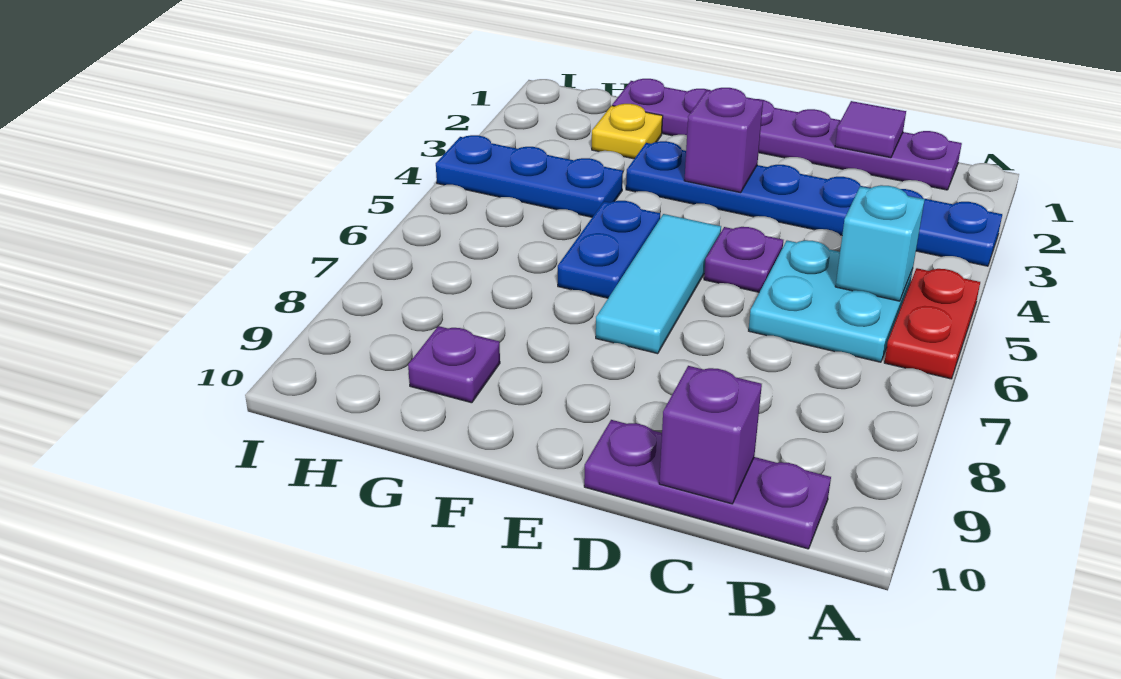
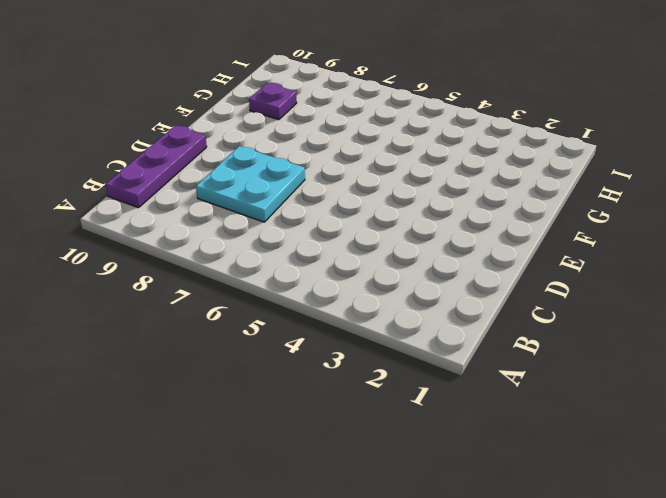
cyan 2x2 plate [196,146,305,222] -> cyan 2x2 plate moved to [749,240,913,362]
none -> blue 1x6 plate [626,141,1002,266]
none -> red 1x2 plate [884,268,980,379]
none -> purple 1x6 plate [612,79,962,190]

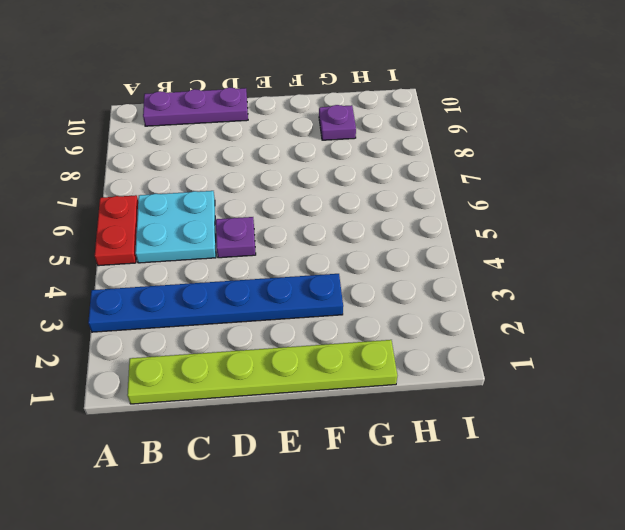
lime 1x6 plate [127,340,397,404] -> purple 1x6 plate [612,79,962,190]
none -> cyan 1x3 tile [596,214,721,354]
none -> blue 1x2 plate [558,201,660,298]
none -> yellow 1x1 plate [592,104,663,159]

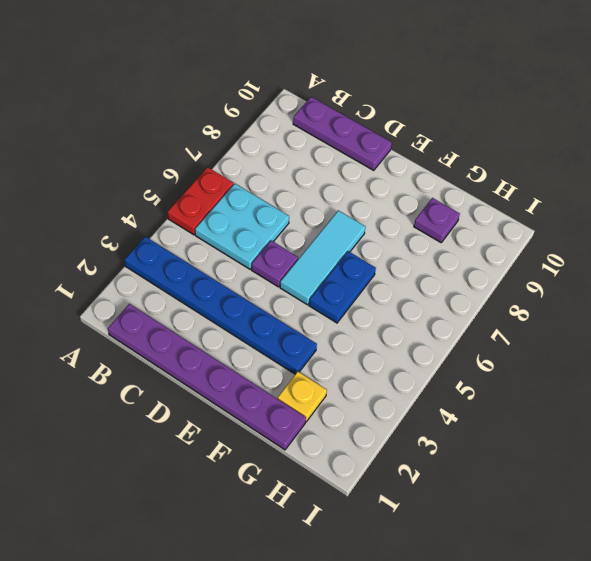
none -> blue 1x3 plate [436,135,623,217]
none -> cyan 1x1 brick [835,185,925,301]
none -> purple 1x1 tile [835,101,906,158]

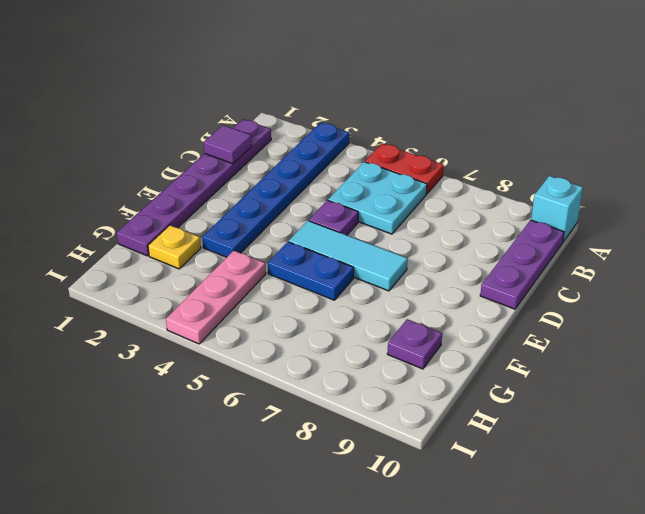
cyan 1x1 brick [531,176,583,242] -> cyan 1x1 brick moved to [835,185,925,301]
pink 1x3 plate [166,251,266,344] -> blue 1x3 plate [436,135,623,217]
none -> purple 1x1 brick [659,366,762,504]
none -> purple 1x1 brick [684,88,763,193]

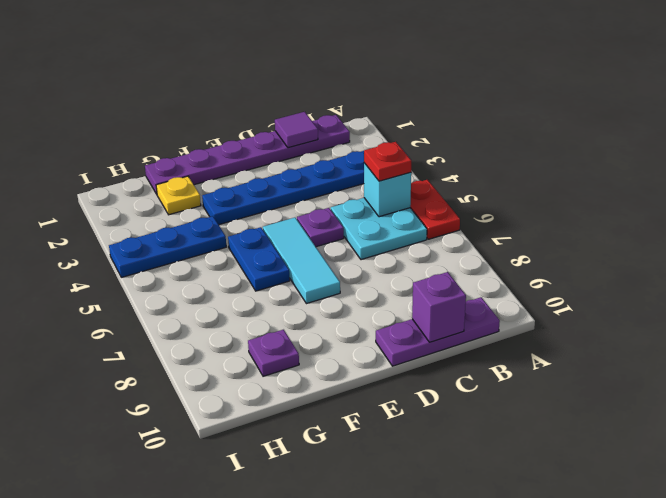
red 1x1 plate [364,142,411,181] -> none
none -> purple 1x1 brick [684,88,763,193]

